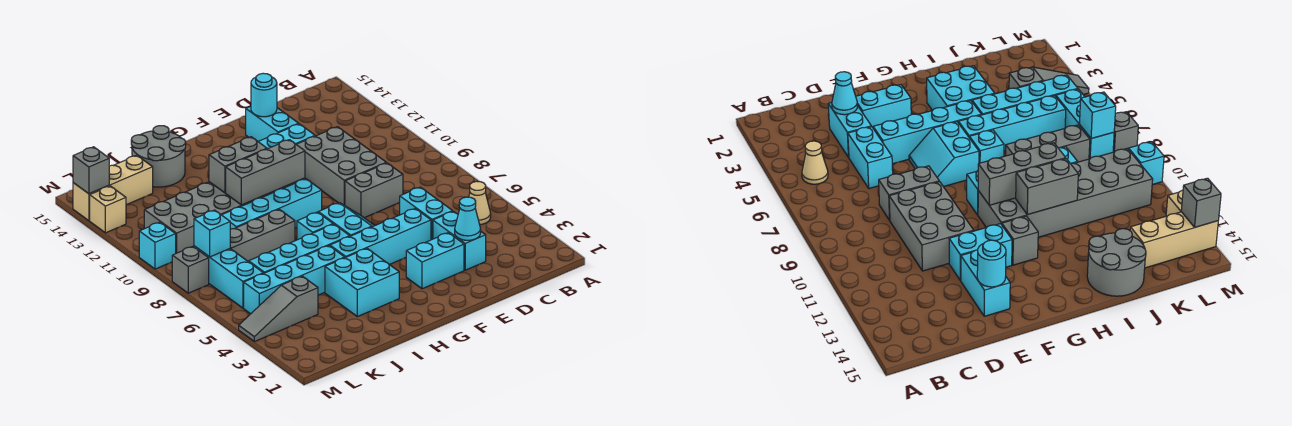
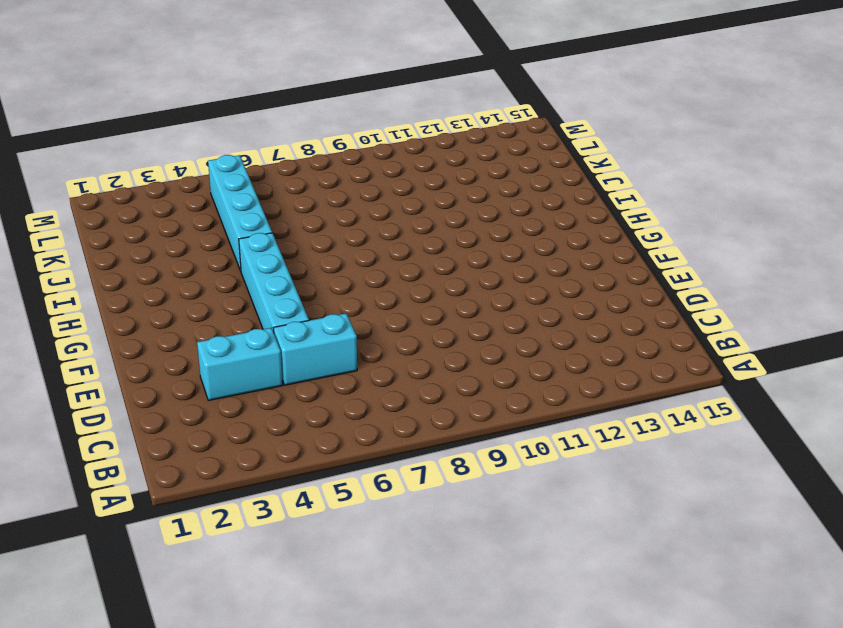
none -> tan 1x1 cone [469,181,491,225]
none -> grey 1x2 brick [345,163,403,218]
none -> grey 2x3 brick [296,127,386,206]
none -> cyan 1x2 brick [406,233,464,289]

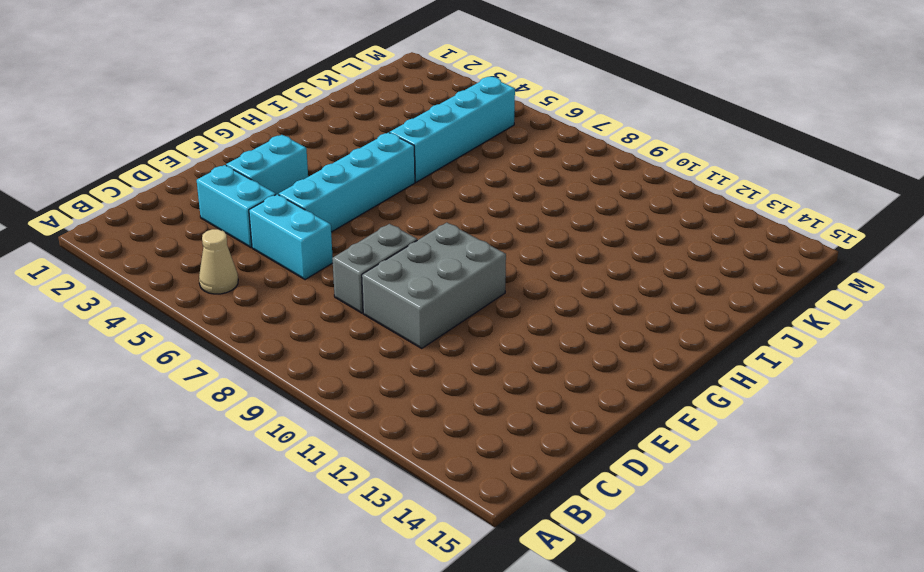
grey 2x3 brick [362,223,506,348] -> grey 2x3 brick turned to [296,127,386,206]
none -> cyan 1x2 brick [258,124,315,149]
none -> cyan 1x2 brick [246,106,299,141]
none -> cyan 2x2 slope [318,203,375,236]
none -> cyan 1x4 brick [222,179,322,229]

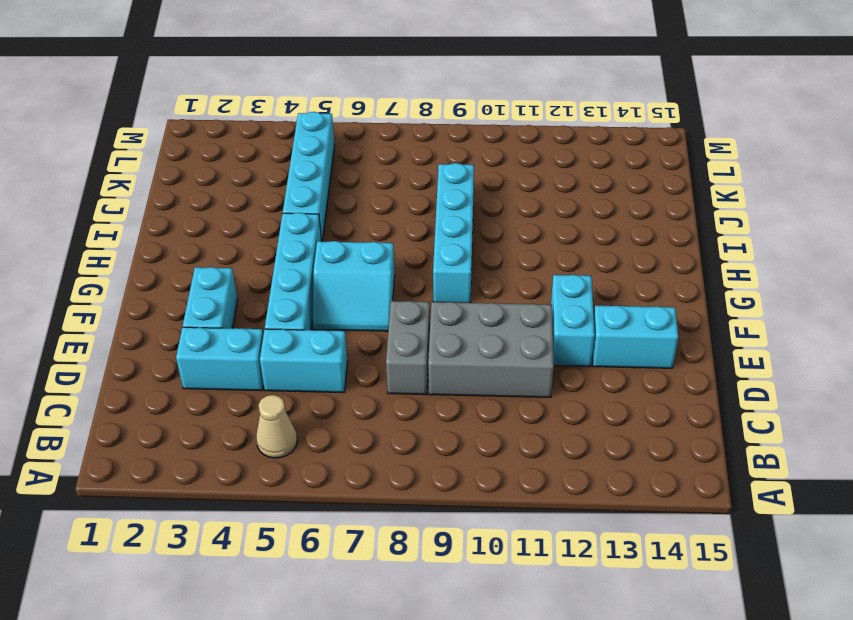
none -> grey 2x6 brick [144,178,305,253]
none -> grey 1x1 brick [1001,216,1038,265]
none -> cyan 2x2 brick [325,249,399,317]
none -> cyan 1x4 brick [249,224,350,273]

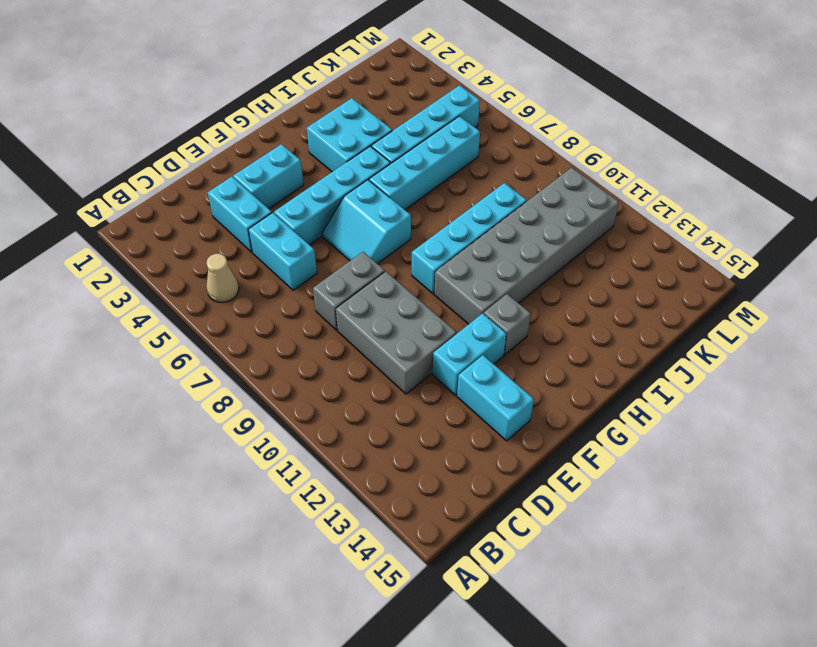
none -> cyan 1x1 brick [297,212,333,240]
none -> grey 1x3 brick [230,209,295,262]
none -> grey 2x2 round brick [131,126,186,187]
none -> grey 1x3 slope [239,276,318,342]

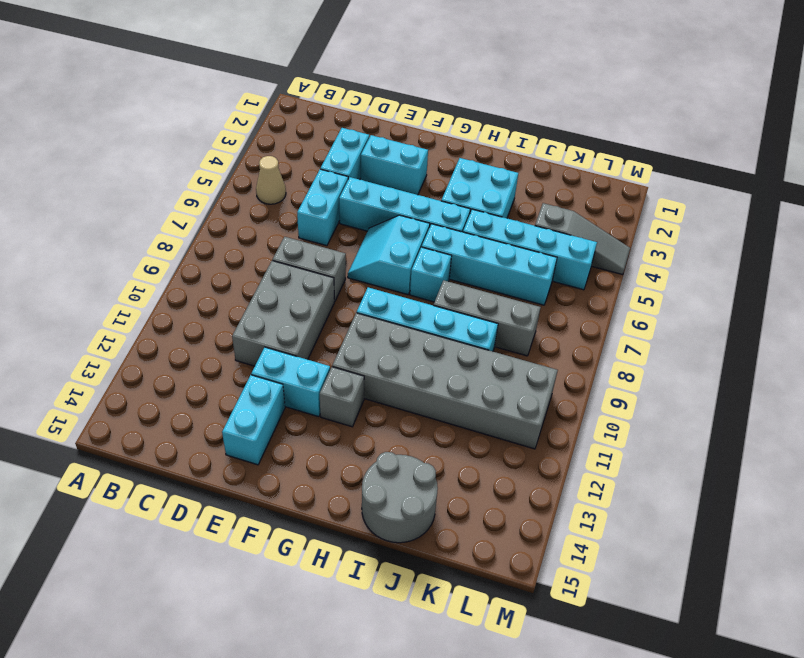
none -> tan 1x3 brick [73,155,153,221]
none -> cyan 1x3 brick [194,246,263,308]
none -> grey 1x1 brick [172,247,209,293]
none -> cyan 1x1 brick [139,222,176,269]

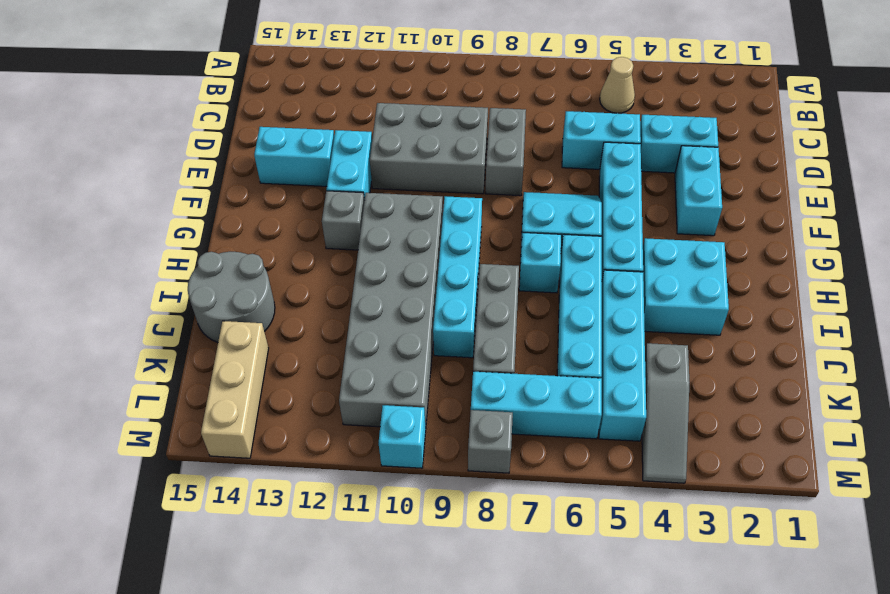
none -> tan 1x1 brick [90,186,126,233]
none -> cyan 1x1 cone [455,197,481,240]
none -> cyan 1x1 round brick [251,73,277,117]
none -> grey 1x3 brick [226,140,305,205]

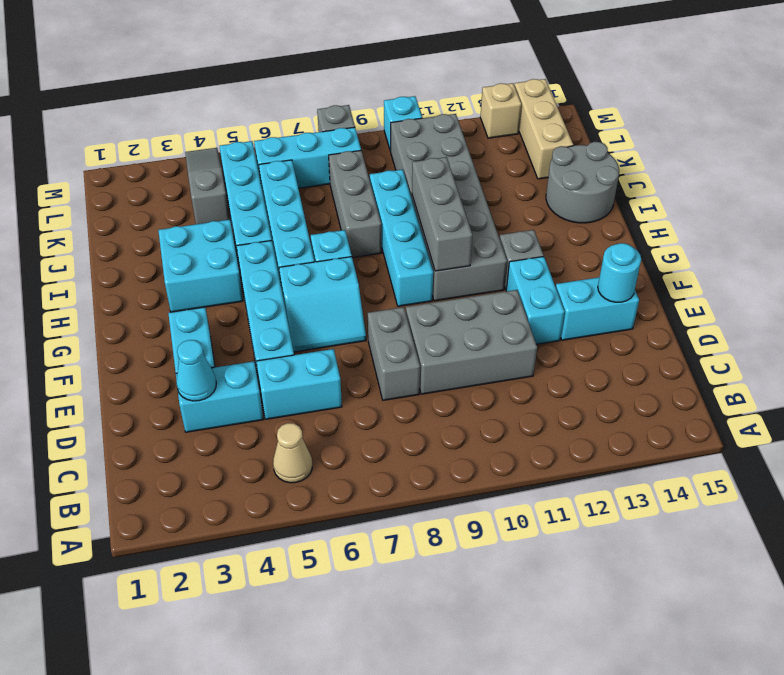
none -> grey 1x2 brick [209,137,267,193]
none -> cyan 1x1 brick [194,210,230,257]
none -> grey 1x1 brick [73,147,109,194]

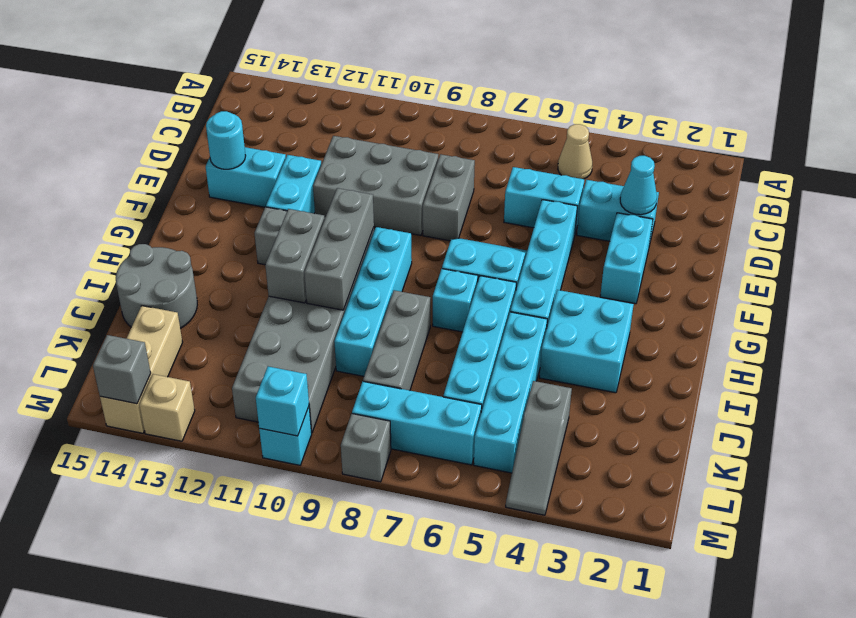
cyan 1x1 brick [256,366,309,436] -> cyan 1x1 brick moved to [194,210,230,257]

